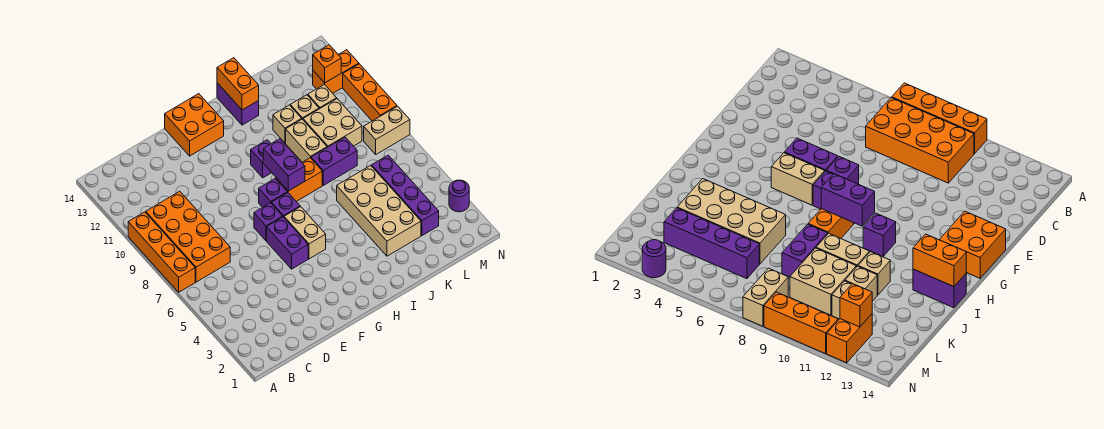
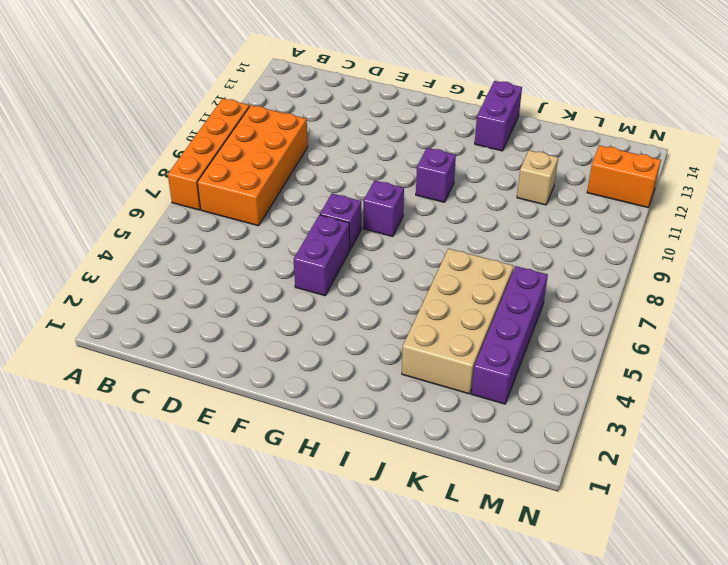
none -> orange 2x2 brick [165,94,224,156]
none -> tan 1x2 brick [284,207,326,259]
none -> purple 1x1 brick [271,193,300,217]

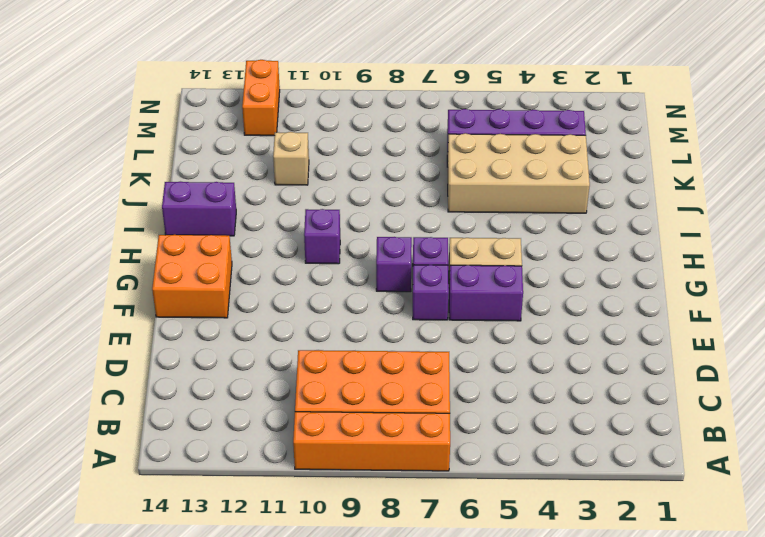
none -> orange 1x2 brick [276,158,322,202]
none -> purple 1x2 brick [311,137,357,185]
none -> tan 1x2 brick [286,119,327,162]

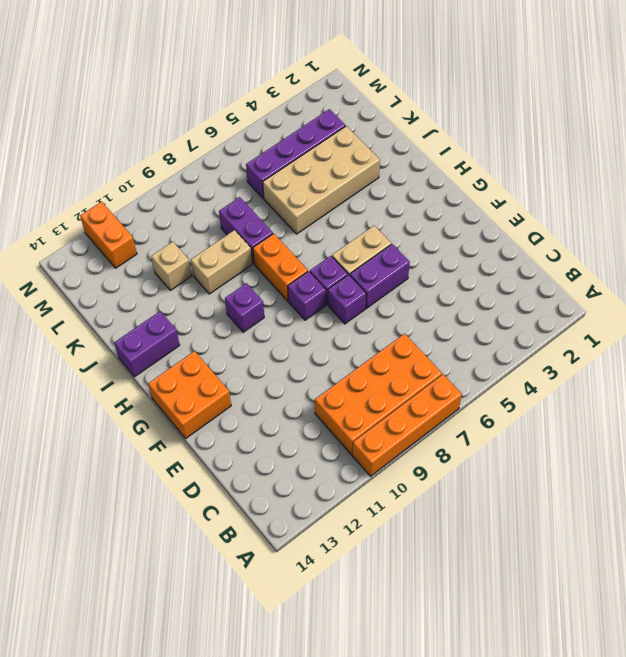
none -> tan 1x1 brick [273,105,302,143]
none -> tan 2x2 brick [303,99,362,148]
none -> tan 1x1 brick [308,84,337,109]

